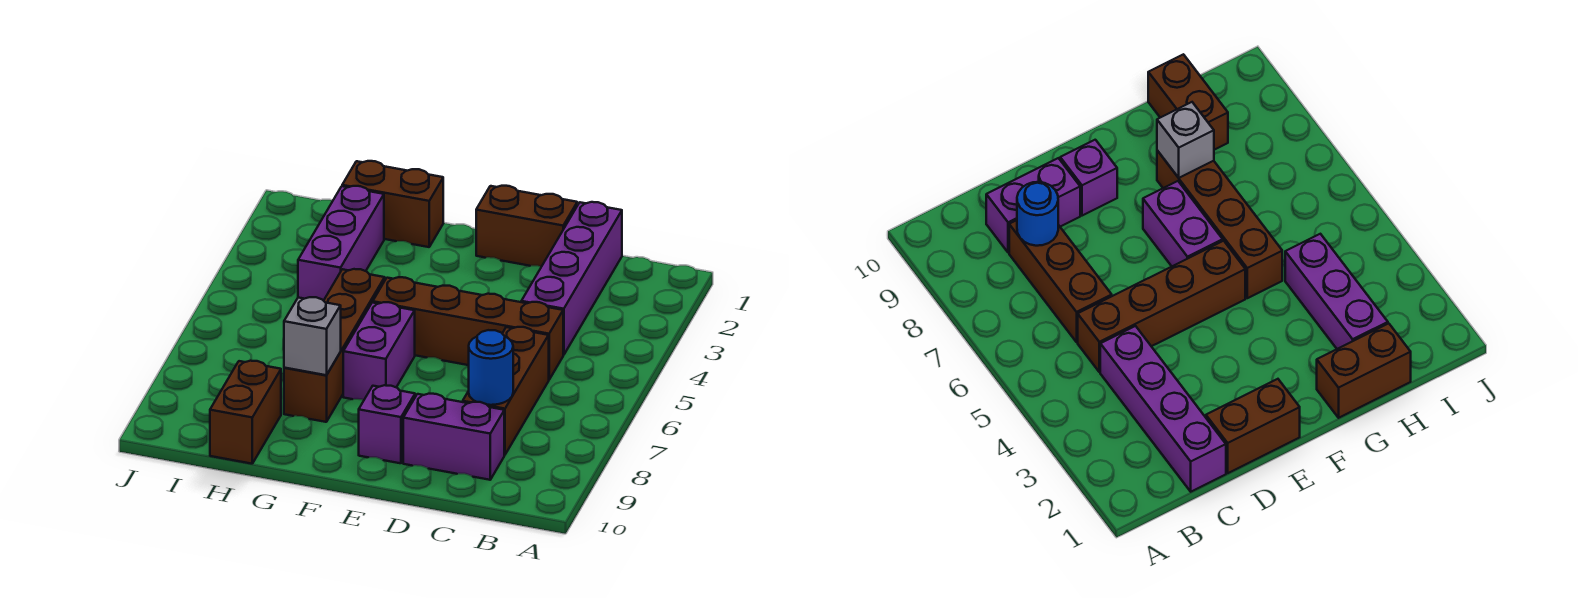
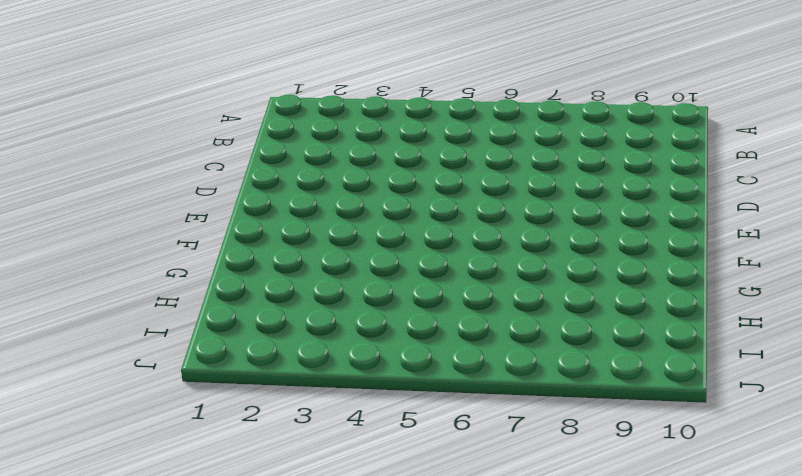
none -> purple 1x4 brick [521,202,622,355]
none -> brown 1x4 brick [373,277,563,379]
none -> brown 1x3 brick [463,327,549,455]

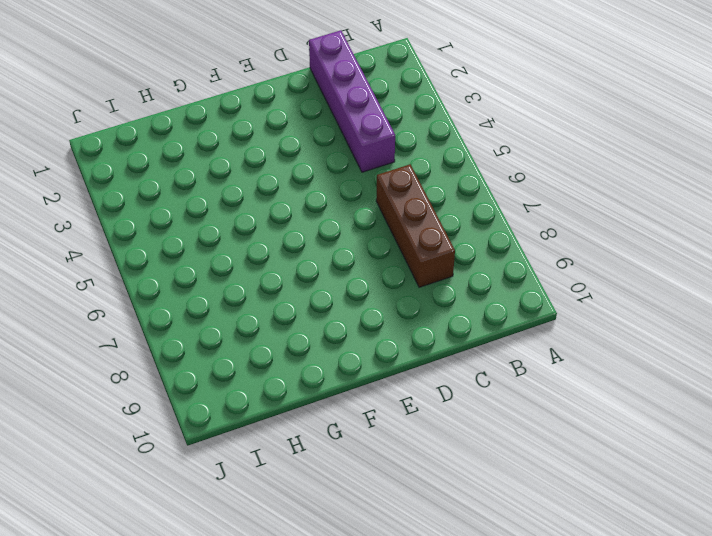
none -> brown 1x4 brick [373,277,563,379]
none -> purple 1x2 brick [403,394,504,480]
none -> brown 1x2 brick [476,186,577,267]

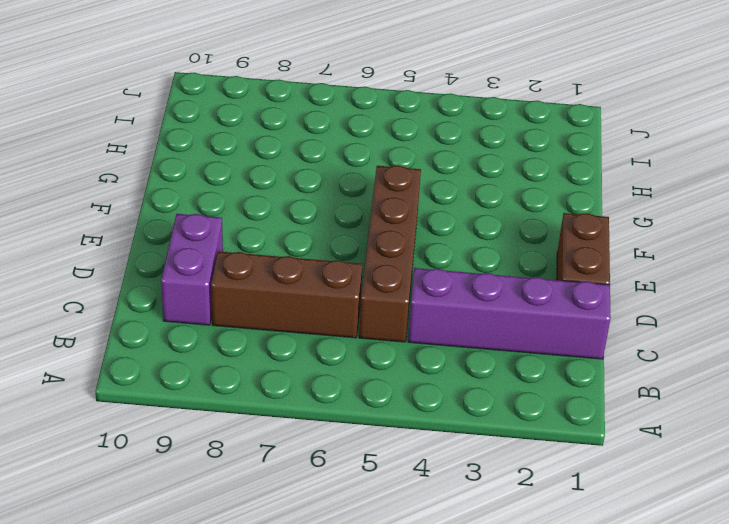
none -> purple 1x1 brick [359,385,415,463]
none -> purple 1x2 brick [343,302,415,400]
none -> brown 1x2 brick [342,161,443,247]

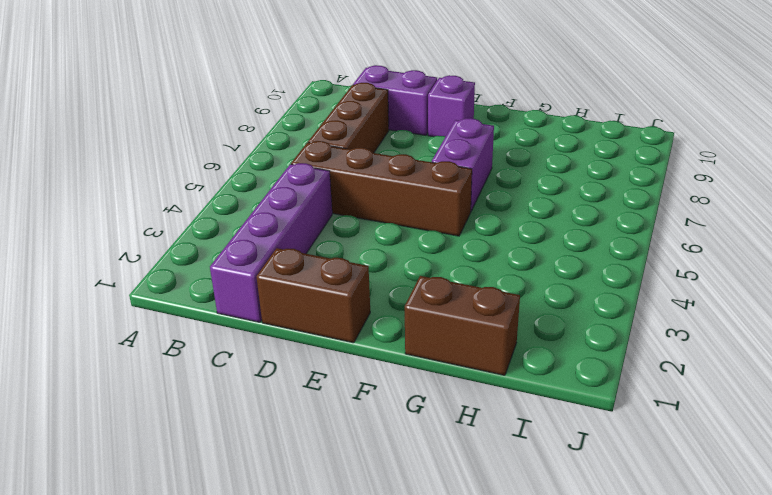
none -> brown 1x4 brick [284,269,385,422]
none -> purple 1x3 brick [298,186,384,301]
none -> brown 1x2 brick [210,361,281,464]

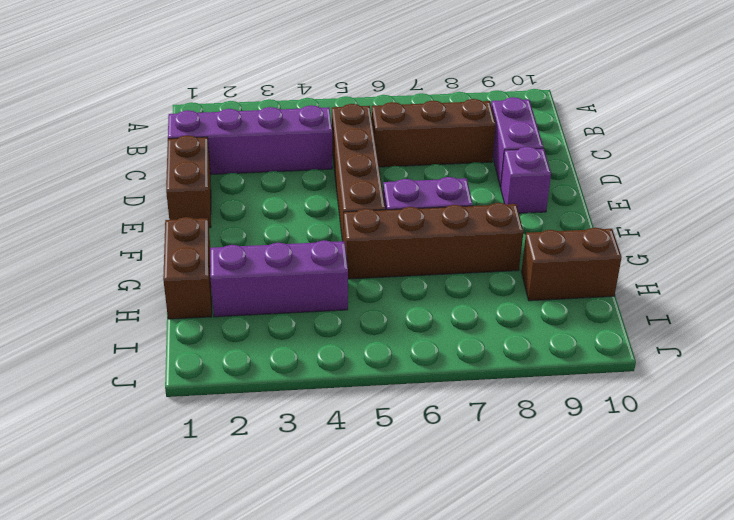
none -> blue 1x1 round brick [469,330,513,405]
none -> grey 1x1 brick [284,297,341,375]

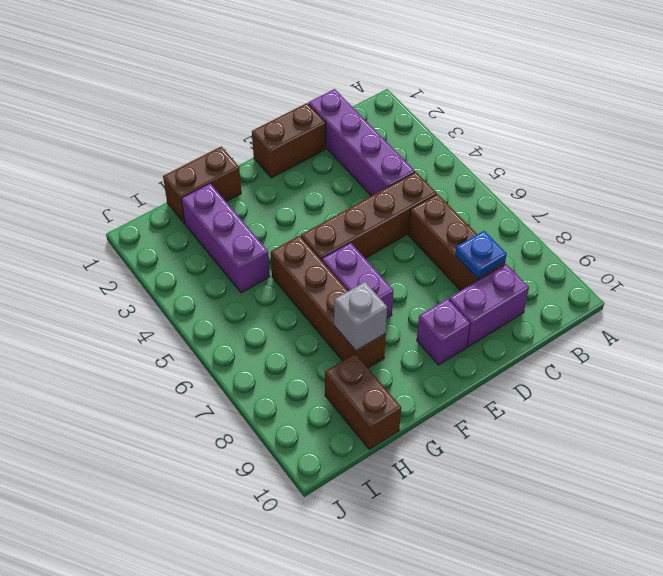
blue 1x1 plate [455,231,506,279] -> blue 1x1 round brick [469,330,513,405]

